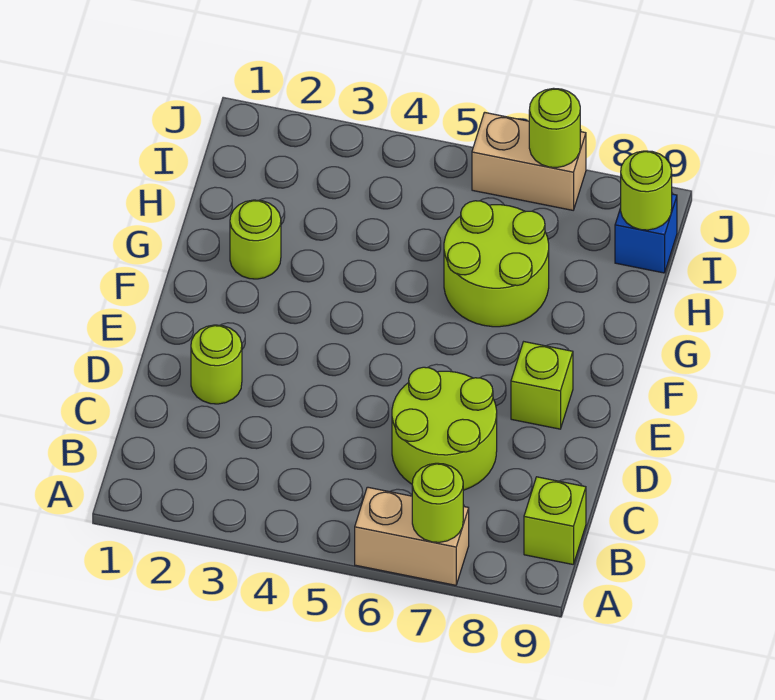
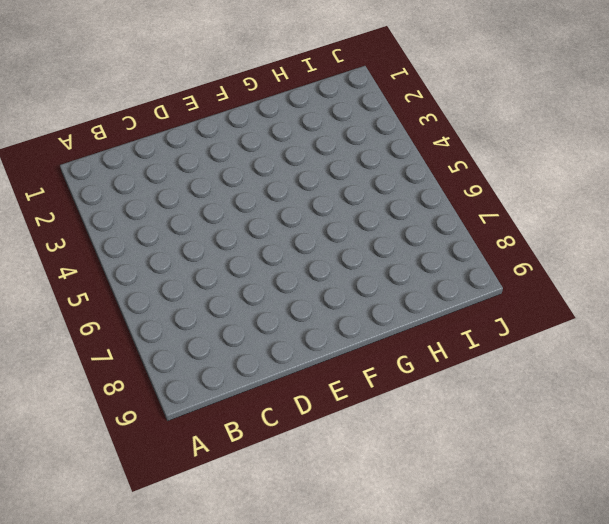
none -> tan 1x2 brick [355,487,469,585]
none -> lime 1x1 brick [524,477,586,564]
none -> lime 2x2 round brick [392,367,497,490]

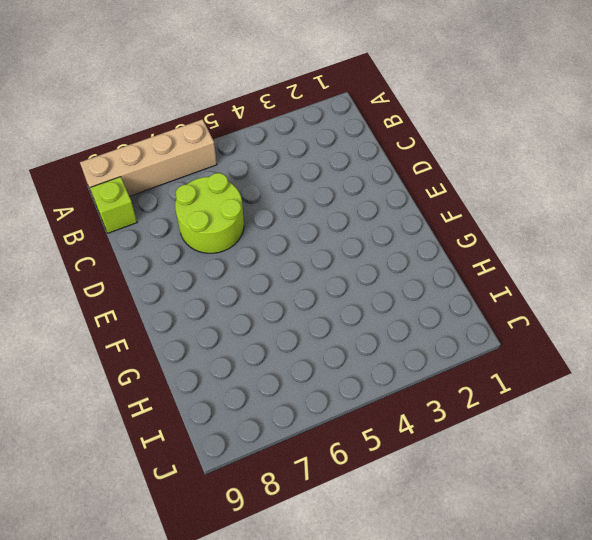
tan 1x4 brick [80,119,217,204] -> tan 1x2 brick [355,487,469,585]
none -> lime 1x1 round brick [191,325,242,404]
none -> lime 1x1 brick [511,342,573,429]
none -> lime 1x1 round brick [230,200,281,279]

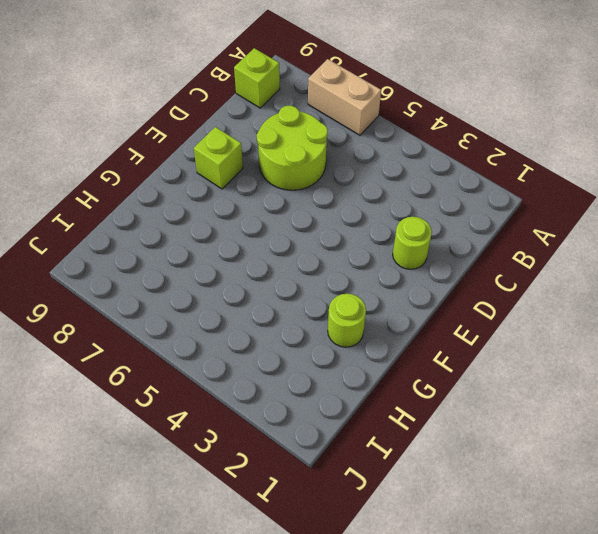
none -> lime 2x2 round brick [444,201,549,327]
none -> blue 1x1 brick [615,194,677,273]
none -> tan 1x2 brick [472,112,586,210]

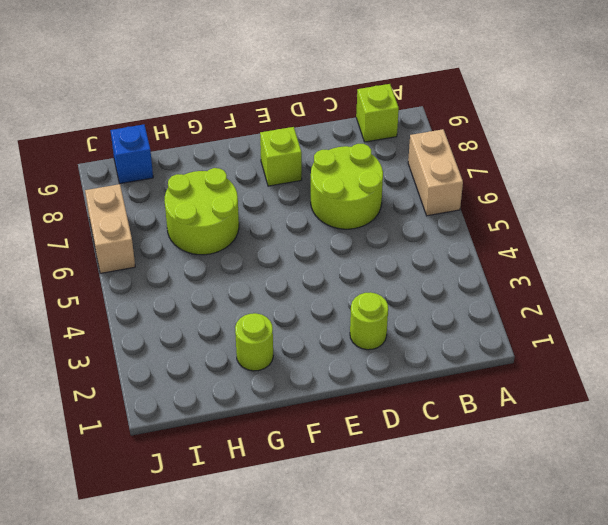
none -> lime 1x1 round brick [412,463,463,542]
none -> lime 1x1 round brick [621,151,672,230]
none -> lime 1x1 round brick [529,88,580,168]

